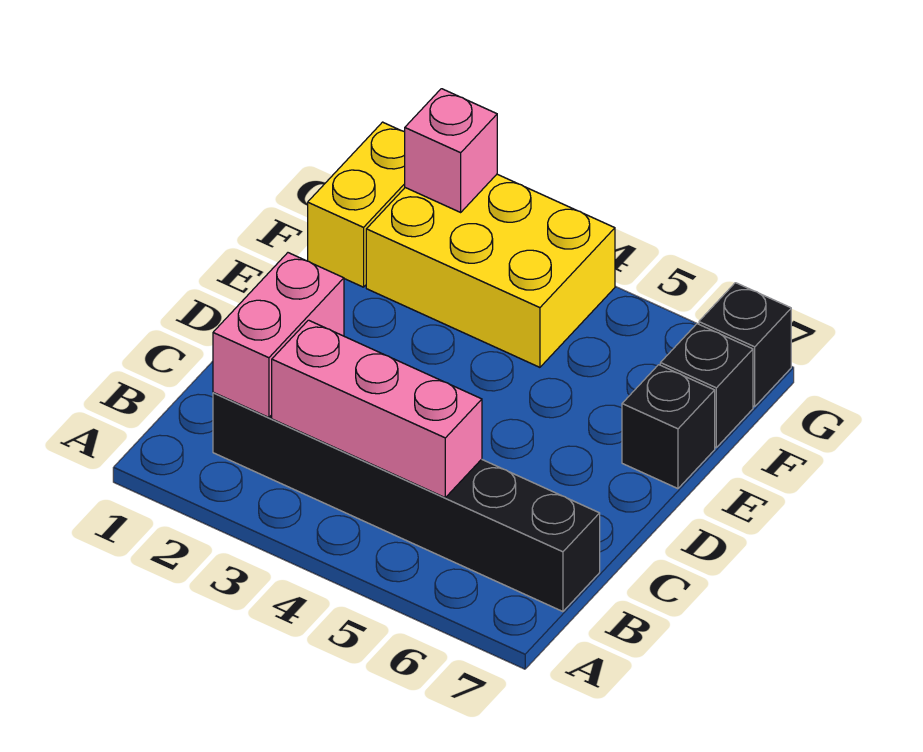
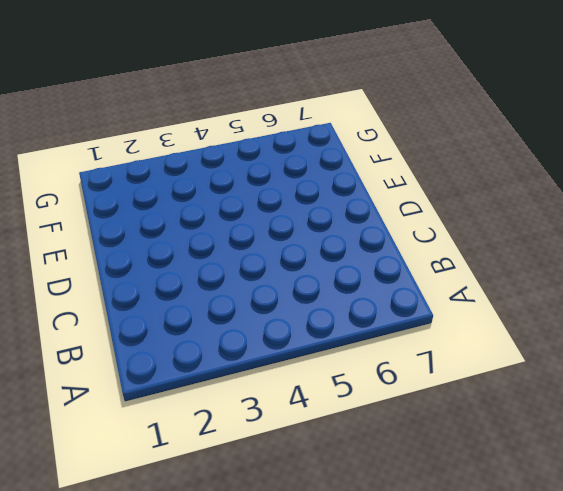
none -> black 1x6 brick [213,392,600,612]
none -> black 1x1 brick [622,365,715,489]

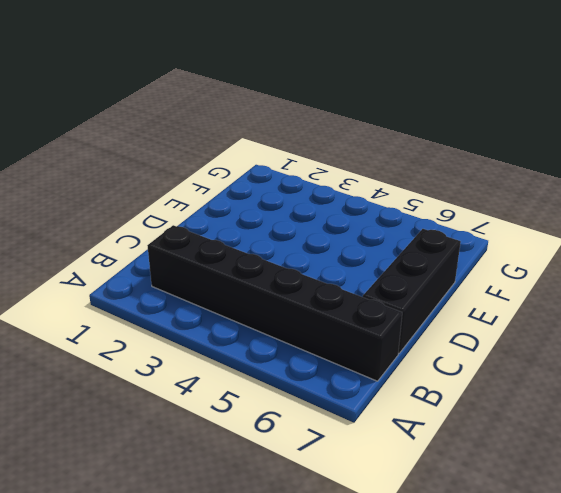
black 1x3 brick [363,229,461,353] -> black 1x1 brick [622,365,715,489]
none -> yellow 1x2 brick [308,122,405,287]
none -> yellow 2x3 brick [366,174,615,367]

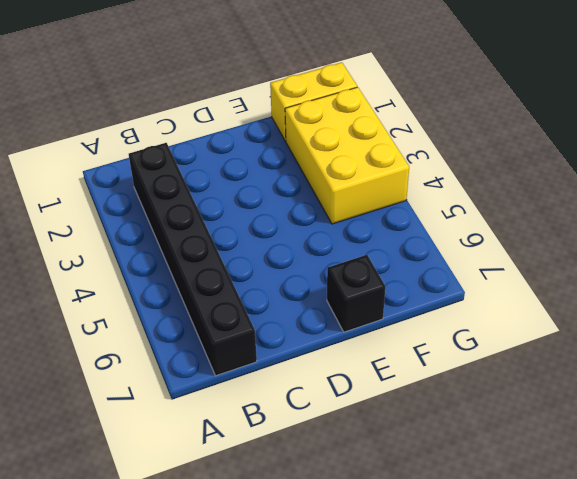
none -> black 1x1 brick [660,324,753,447]
none -> black 1x1 brick [699,283,791,407]

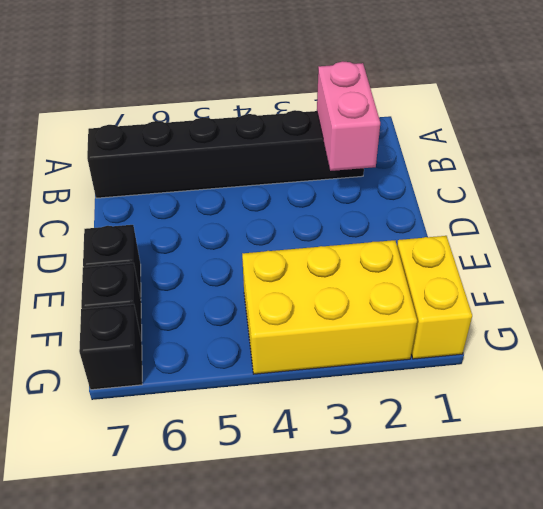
none -> pink 1x3 brick [272,320,482,497]
none -> pink 1x1 brick [405,89,497,212]

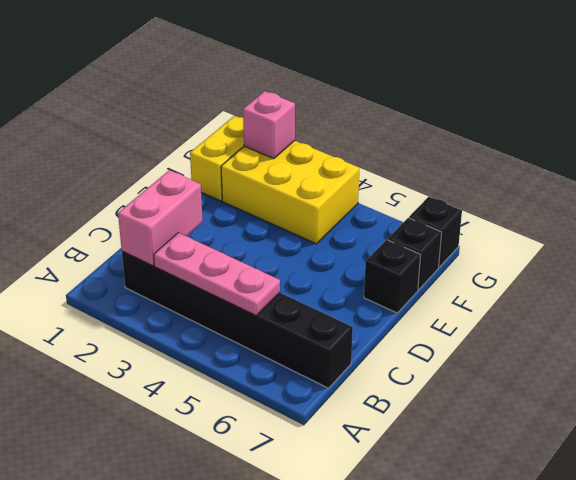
pink 1x3 plate [154,233,280,316] -> pink 1x3 brick [272,320,482,497]

